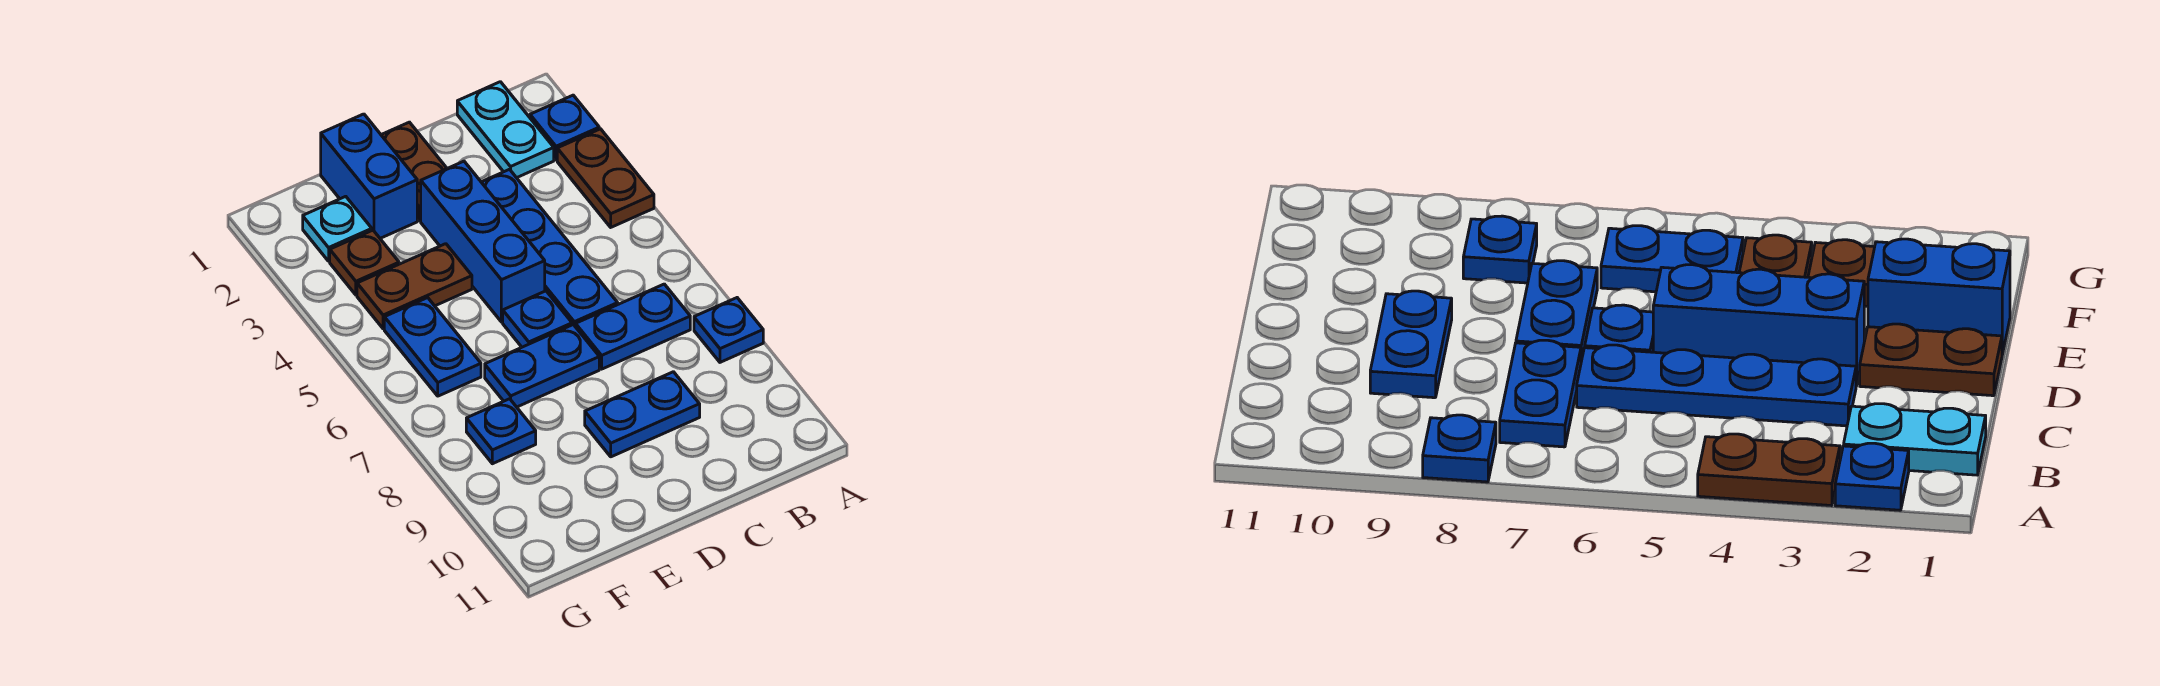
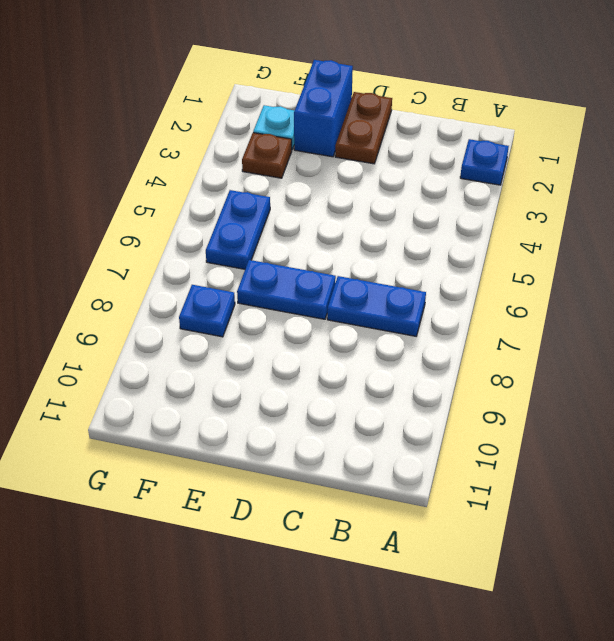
none -> brown 1x2 plate [557,129,654,227]
none -> blue 1x1 plate [694,298,763,362]
none -> cyan 1x2 plate [457,82,554,178]

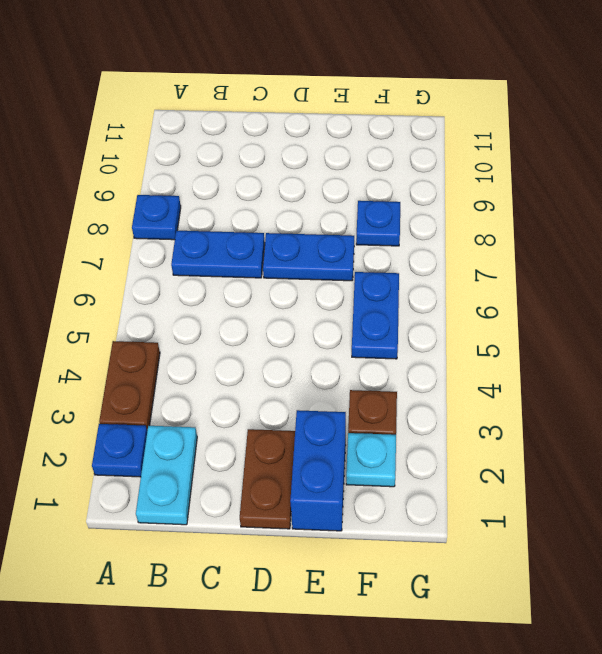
none -> blue 1x4 plate [482,169,618,327]
none -> blue 1x2 plate [585,372,700,457]
none -> blue 1x3 brick [421,161,545,322]

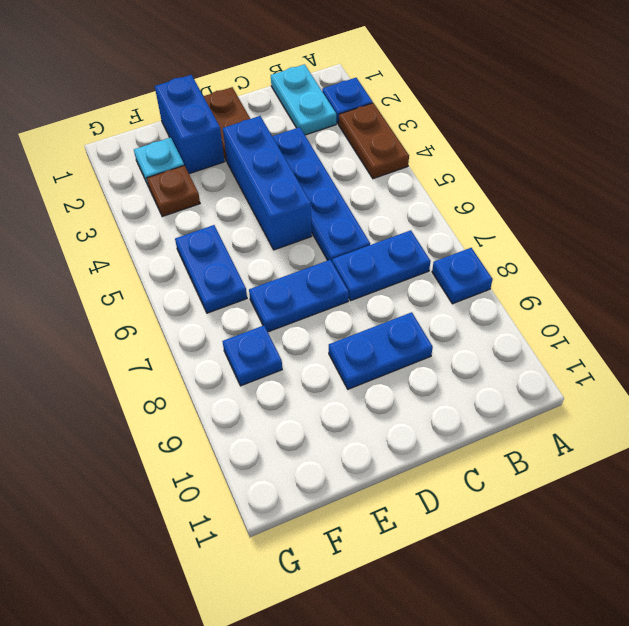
none -> blue 1x1 plate [503,291,572,347]
none -> brown 1x2 plate [357,244,472,329]

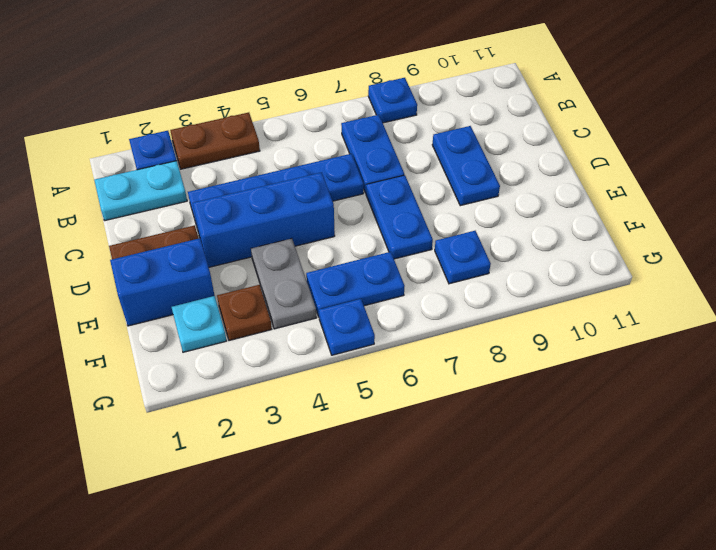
grey 1x2 plate [251,239,316,329] -> brown 1x2 plate [357,244,472,329]
blue 1x1 plate [319,299,375,355] -> blue 1x1 plate moved to [503,291,572,347]

